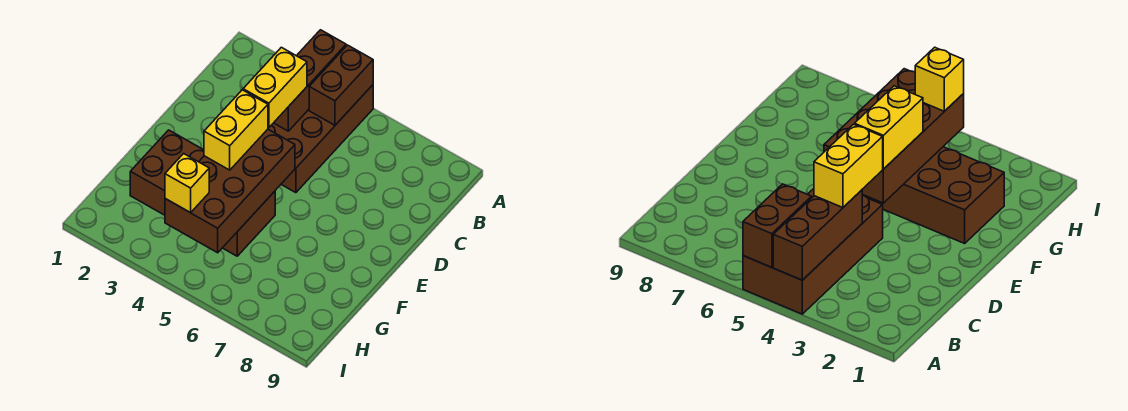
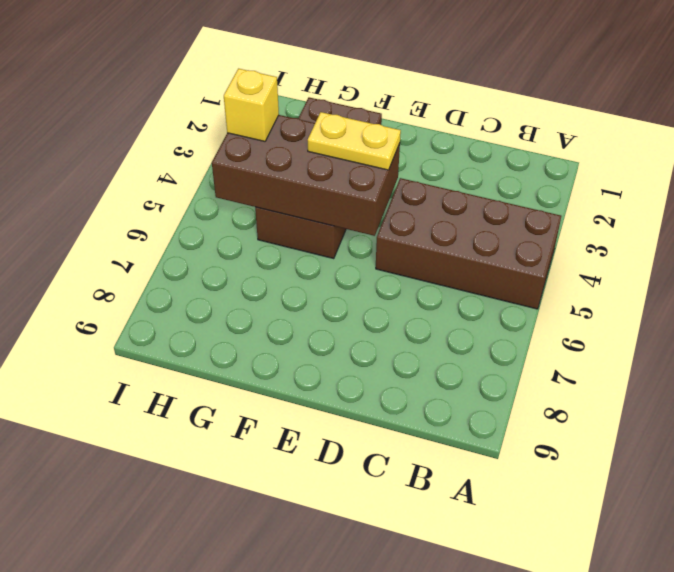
yellow 1x2 plate [308,112,401,170] -> yellow 1x2 brick [204,90,268,170]
none -> brown 1x3 brick [274,30,346,131]
none -> brown 1x2 brick [309,45,373,125]

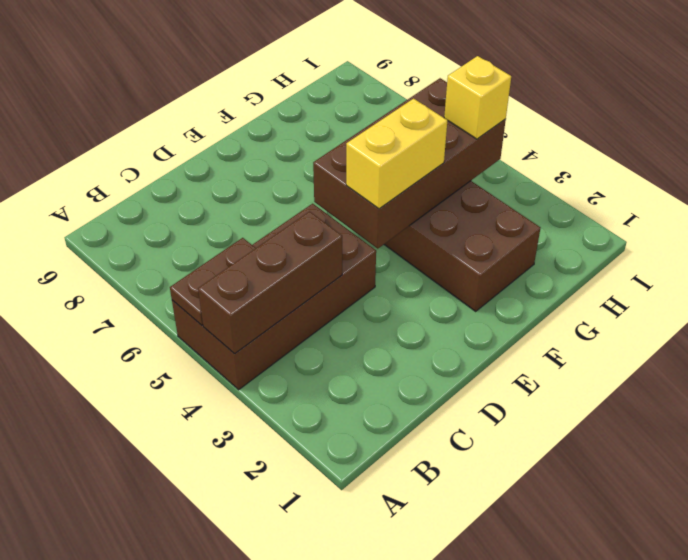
brown 1x2 plate [170,238,256,325] -> brown 1x2 brick [309,45,373,125]
none -> yellow 1x2 brick [243,47,307,128]

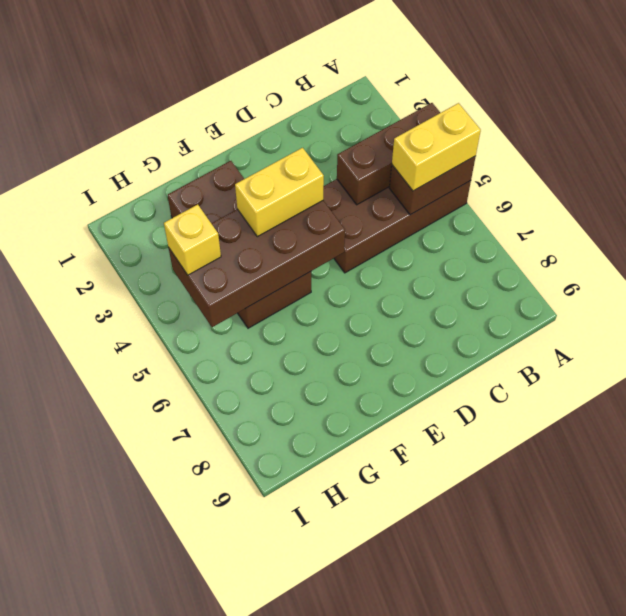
yellow 1x2 brick [392,103,481,191] -> yellow 1x2 brick moved to [243,47,307,128]

